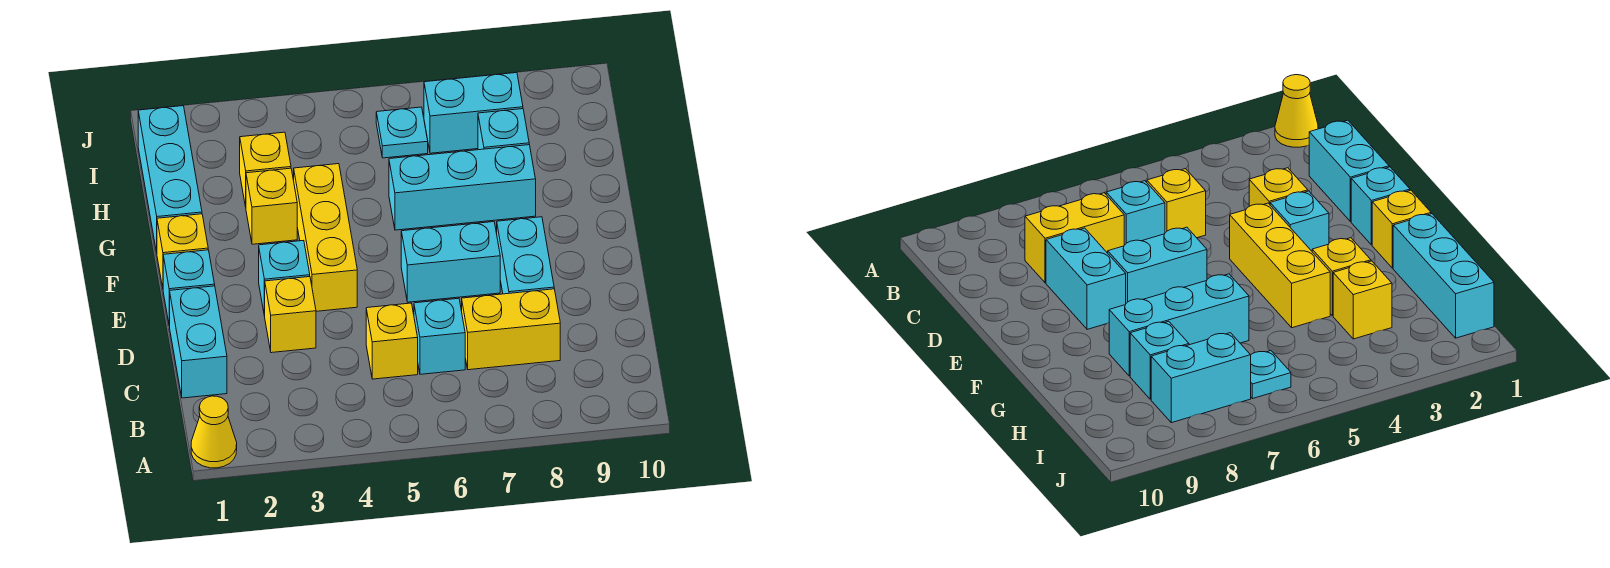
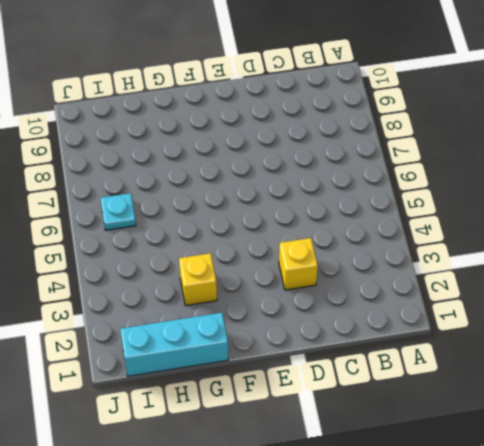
none -> yellow 1x1 cone [191,396,237,468]
none -> cyan 1x2 brick [170,286,227,398]
none -> yellow 1x1 brick [366,303,418,379]

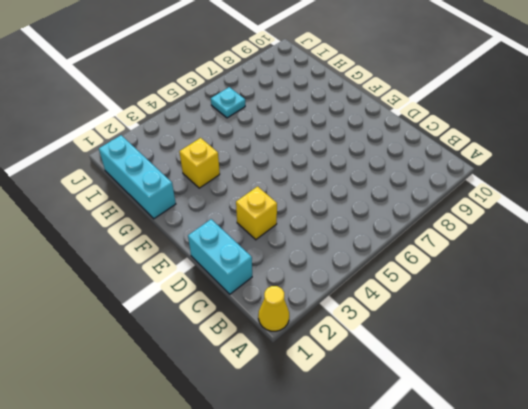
none -> yellow 1x1 brick [366,303,418,379]
none -> cyan 1x1 brick [414,298,465,374]
none -> yellow 1x2 brick [462,289,560,370]

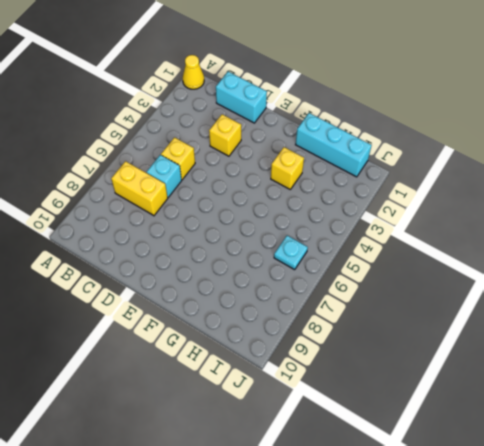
yellow 1x2 brick [111,161,168,216] -> yellow 1x2 brick turned to [462,289,560,370]
none -> cyan 1x2 brick [497,217,554,294]
none -> cyan 1x1 brick [163,250,215,326]
none -> cyan 1x1 brick [259,240,310,316]

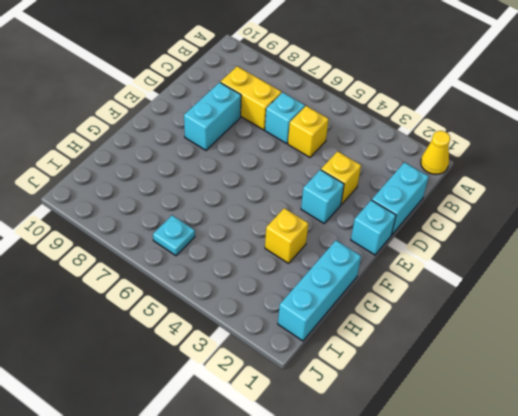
none -> yellow 1x3 brick [294,164,357,311]
none -> cyan 1x2 brick [401,222,500,302]
none -> yellow 1x1 brick [157,214,208,287]

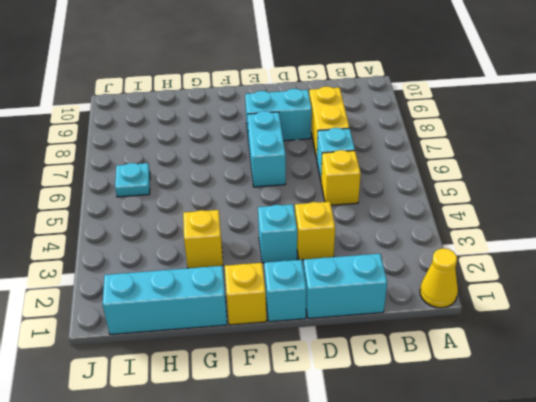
none -> yellow 1x3 brick [294,164,357,311]
none -> cyan 1x3 brick [389,145,536,230]
none -> yellow 1x1 brick [240,132,291,207]

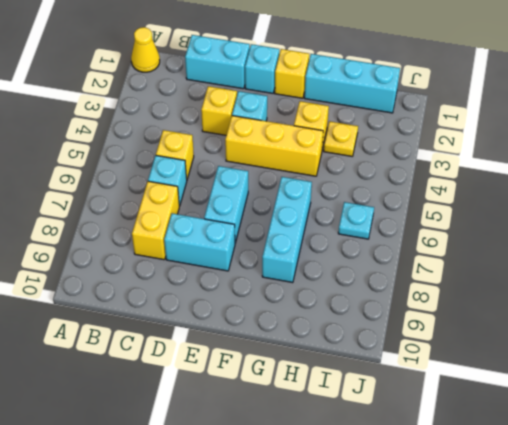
yellow 1x1 plate [324,121,358,156] -> yellow 1x1 brick [240,132,291,207]
none -> cyan 1x1 brick [478,109,529,150]
none -> cyan 1x2 brick [424,73,523,153]

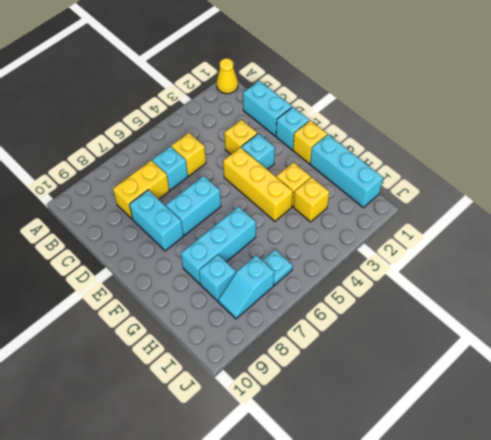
cyan 1x2 slope [218,255,274,319] -> cyan 1x2 brick [424,73,523,153]

